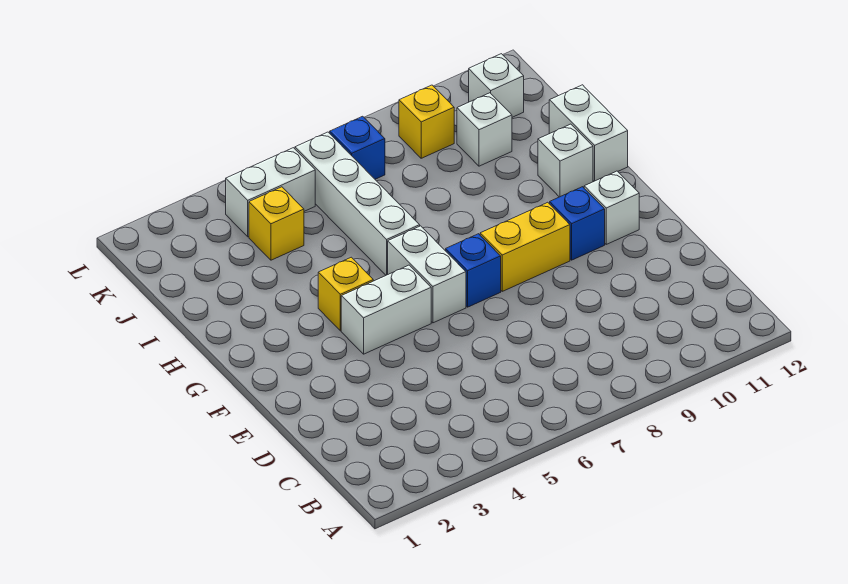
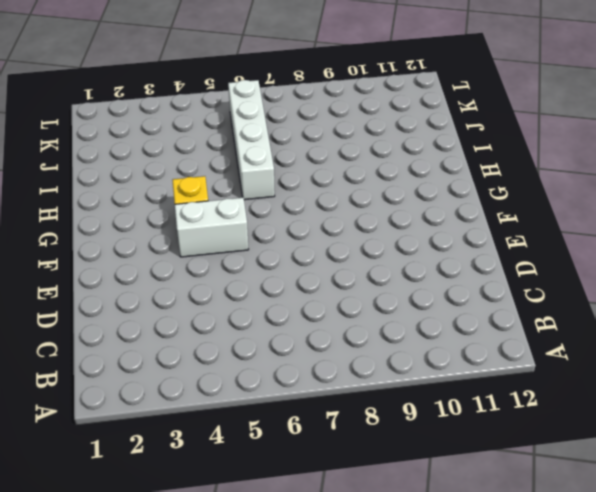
none -> white 1x2 brick [388,226,466,323]
none -> blue 1x1 brick [446,234,501,307]
none -> yellow 1x2 brick [480,202,570,291]

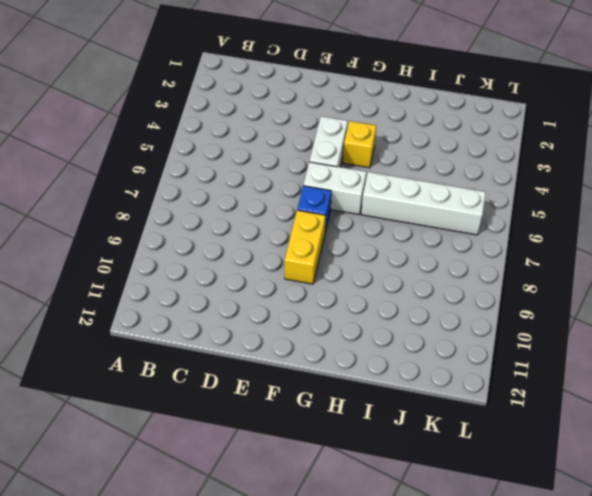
none -> blue 1x1 brick [550,187,605,260]
none -> white 1x1 brick [584,171,639,244]
none -> white 1x1 brick [538,124,593,197]

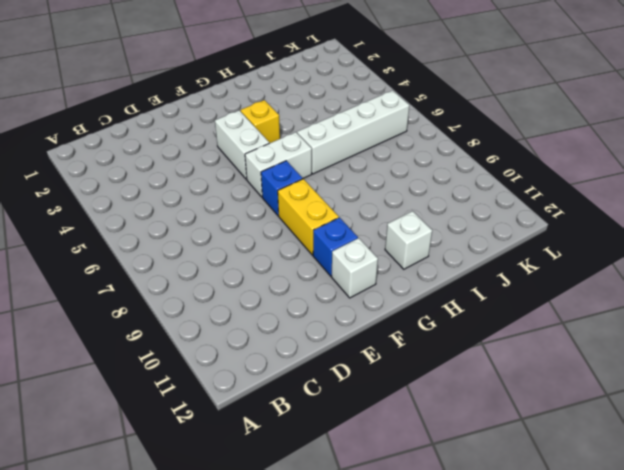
none -> white 1x2 brick [549,85,628,181]
none -> yellow 1x1 brick [249,187,304,260]
none -> white 1x1 brick [457,93,512,166]

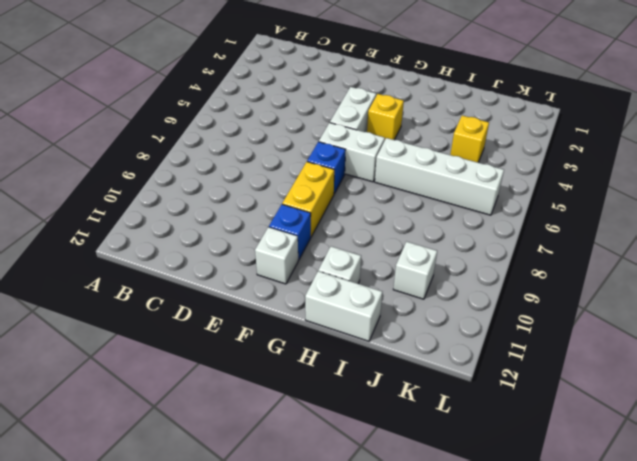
none -> white 1x2 brick [226,148,315,237]
none -> blue 1x1 brick [330,116,385,179]
none -> yellow 1x1 brick [399,85,454,158]

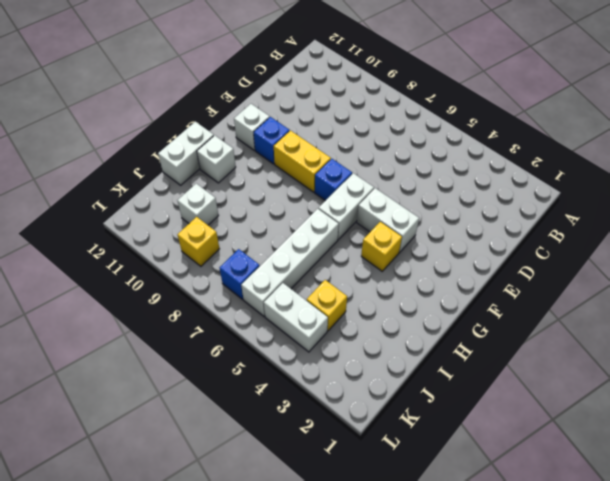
none -> white 1x1 brick [469,54,524,117]

